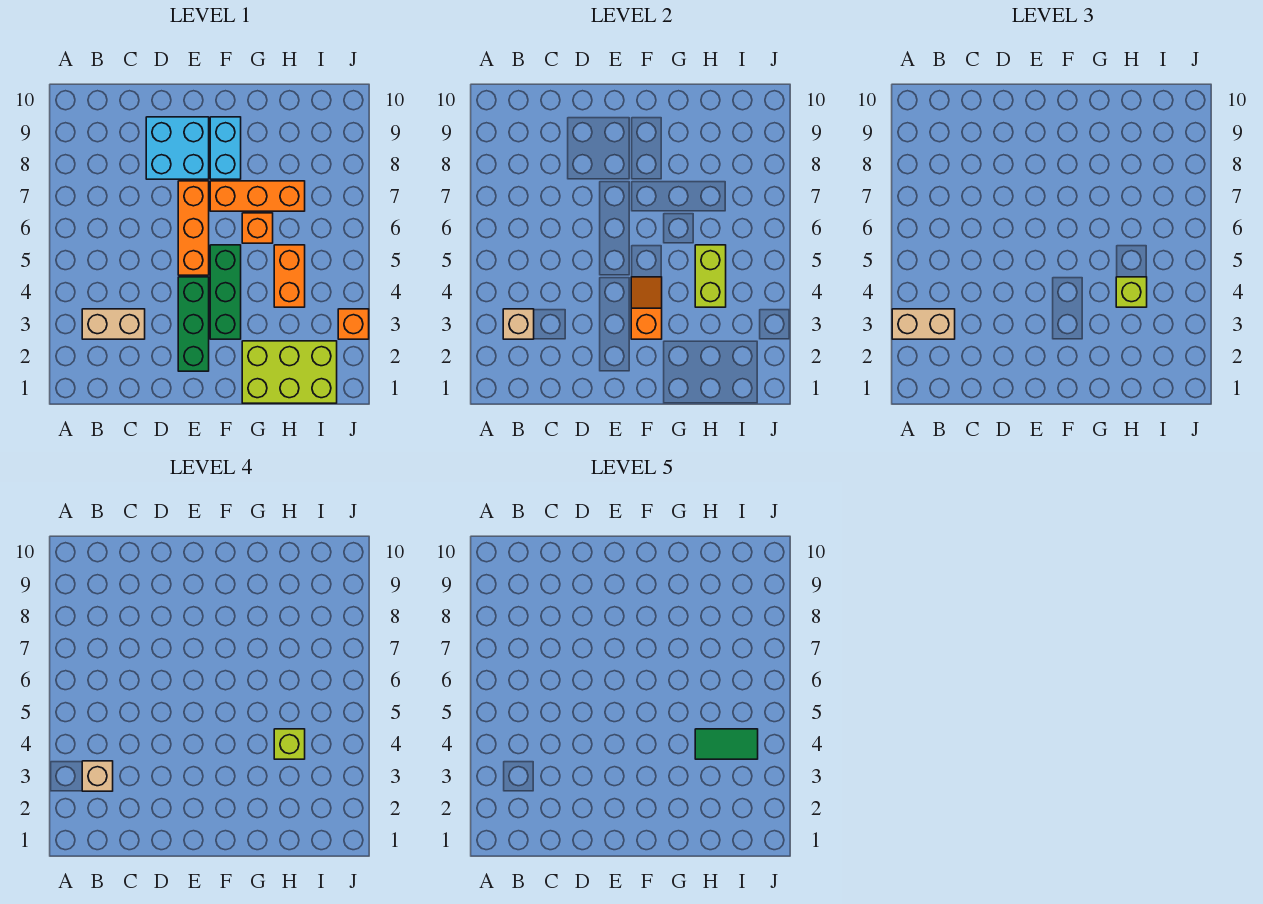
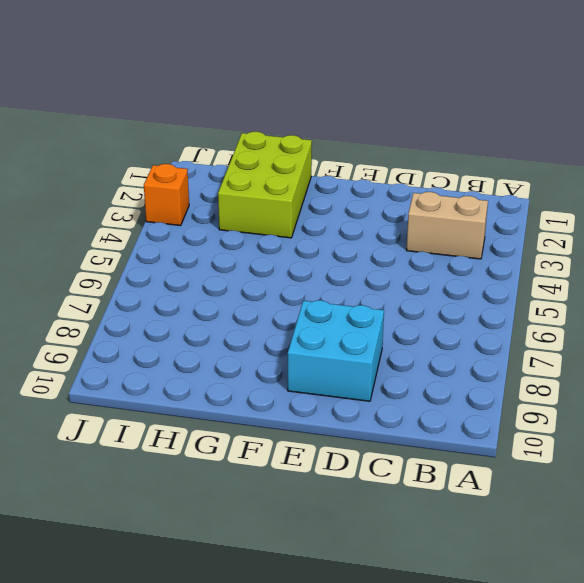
lime 2x3 brick [218,132,312,238] -> lime 2x3 brick turned to [242,341,337,403]
none -> green 1x3 brick [178,277,209,371]
none -> orange 1x3 brick [178,181,209,275]
none -> green 1x3 brick [210,245,241,339]

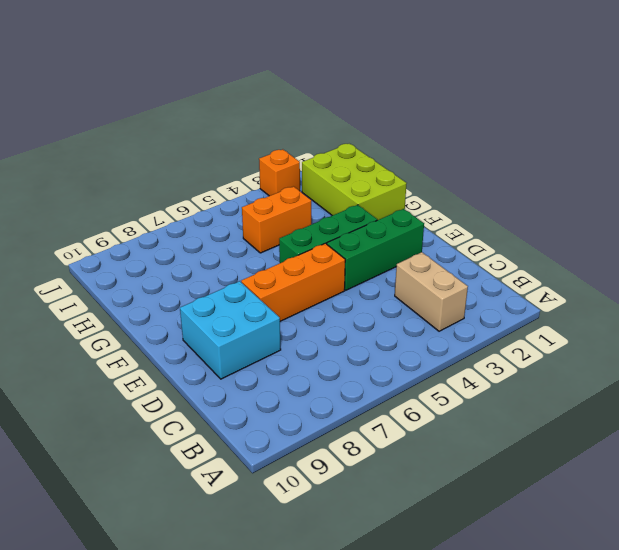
none -> orange 1x3 brick [210,181,305,211]
none -> cyan 1x2 brick [210,117,241,179]
none -> orange 1x1 brick [242,213,273,243]

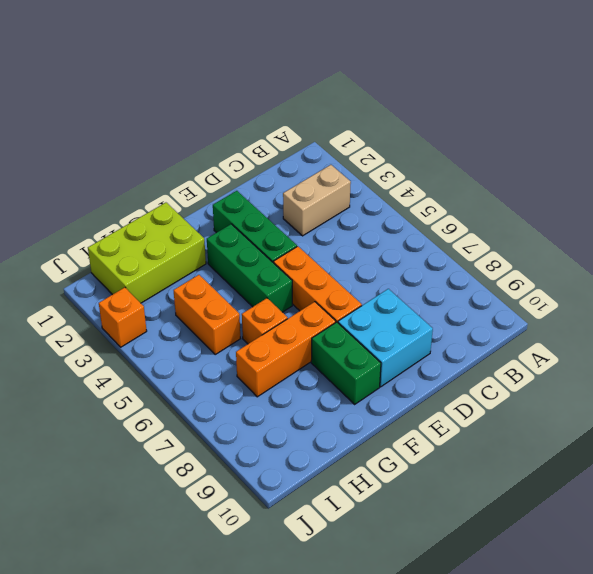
green 1x2 brick [311,322,381,404] -> cyan 1x2 brick [210,117,241,179]
none -> tan 1x1 brick [503,309,534,339]
none -> orange 1x2 slope [631,277,662,339]
none -> lime 1x2 brick [695,245,726,307]

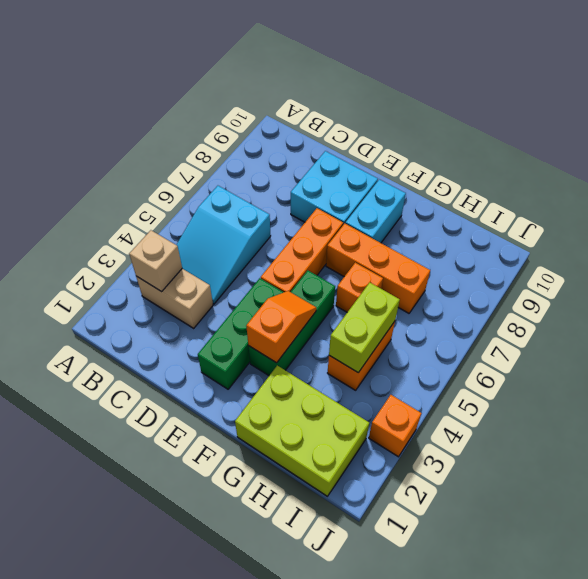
cyan 2x3 slope [177,186,271,304] -> none
none -> tan 1x2 brick [892,309,955,339]
none -> lime 1x1 brick [1116,277,1147,307]
none -> tan 1x1 brick [82,761,113,791]

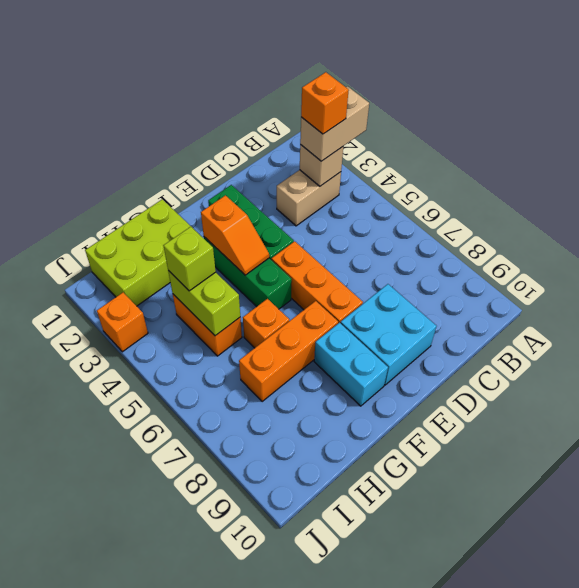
orange 1x1 brick [301,72,349,134] -> tan 1x1 brick [82,761,113,791]
none -> lime 1x1 brick [274,729,305,759]
none -> green 1x2 tile [695,729,758,759]

